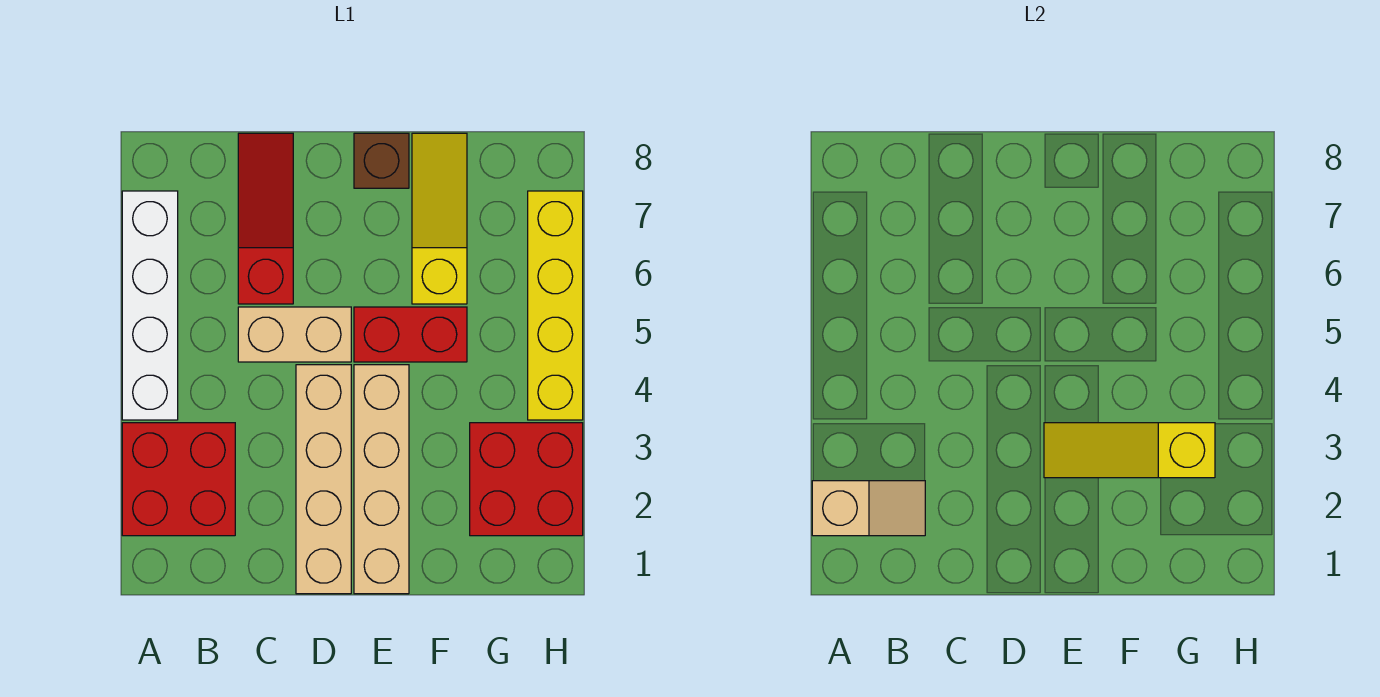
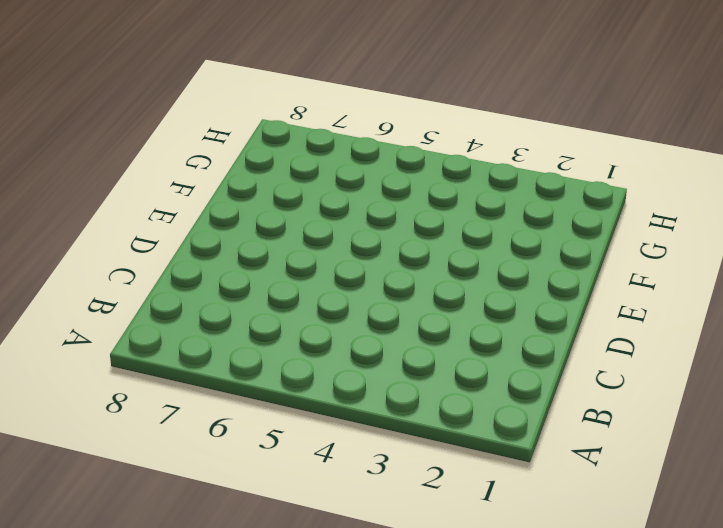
none -> red 2x2 brick [122,423,235,536]
none -> white 1x4 brick [122,191,178,420]
none -> tan 1x2 brick [238,307,351,362]

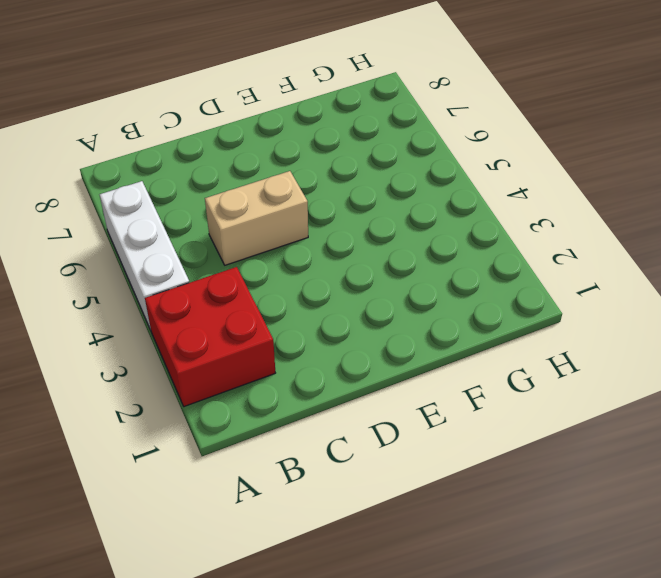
white 1x3 brick [100,181,189,330] -> white 1x4 brick [122,191,178,420]
none -> red 1x3 slope [238,133,293,304]
none -> tan 1x4 brick [296,365,351,594]
none -> tan 1x4 brick [354,365,409,594]

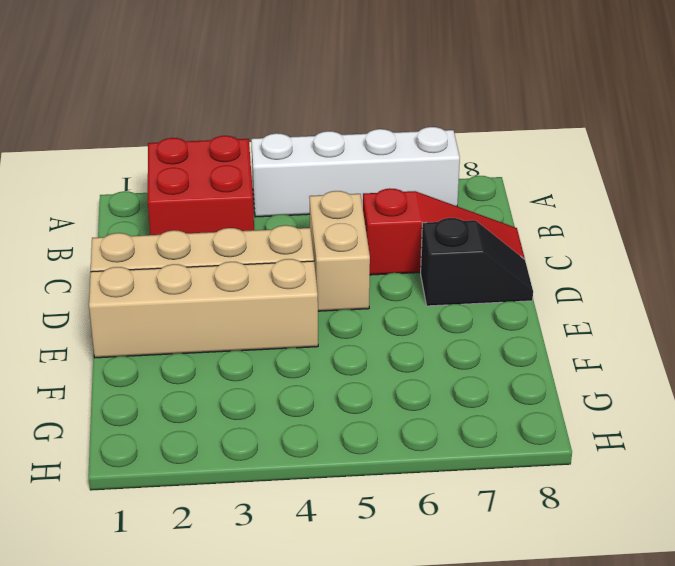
black 1x2 slope [421,218,533,306] -> none
none -> red 1x2 brick [354,307,467,362]
none -> brown 1x1 brick [354,133,409,188]
none -> yellow 1x3 slope [412,133,467,304]

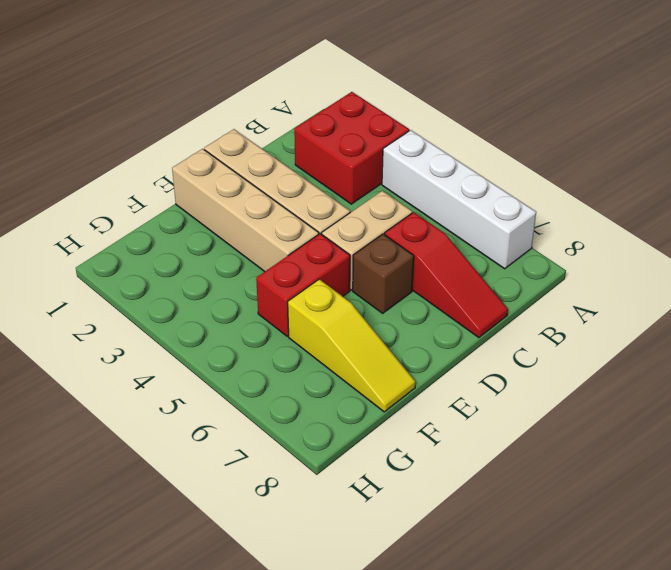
brown 1x1 brick [353,234,414,313] -> brown 1x1 brick moved to [354,133,409,188]
none -> red 2x2 brick [470,423,583,536]
none -> yellow 1x4 brick [528,191,583,420]
none -> tan 1x2 slope [812,481,925,536]

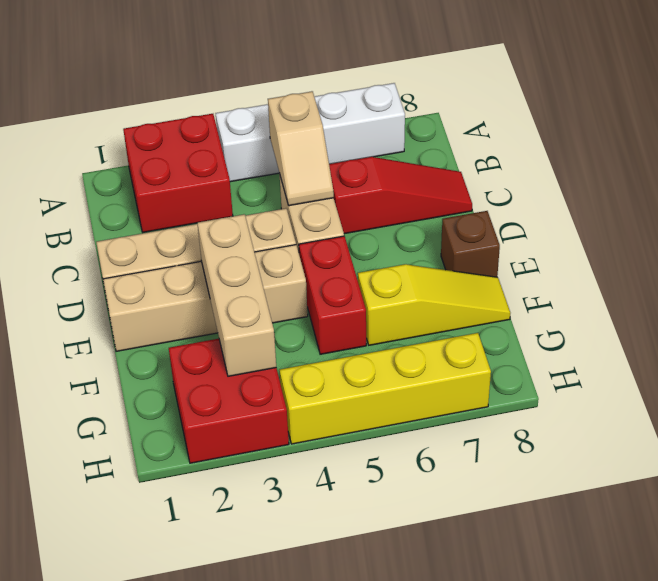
tan 1x2 slope [268,91,334,206] -> tan 1x2 slope moved to [812,481,925,536]
tan 1x3 brick [197,214,276,376] -> yellow 1x3 slope [1044,423,1215,478]

